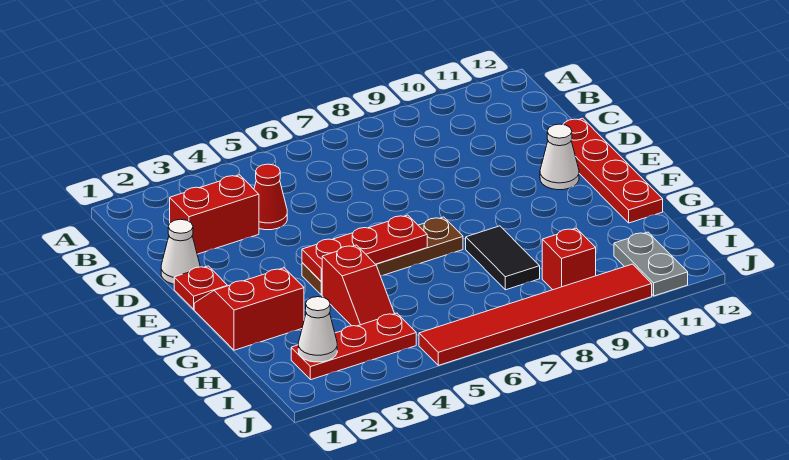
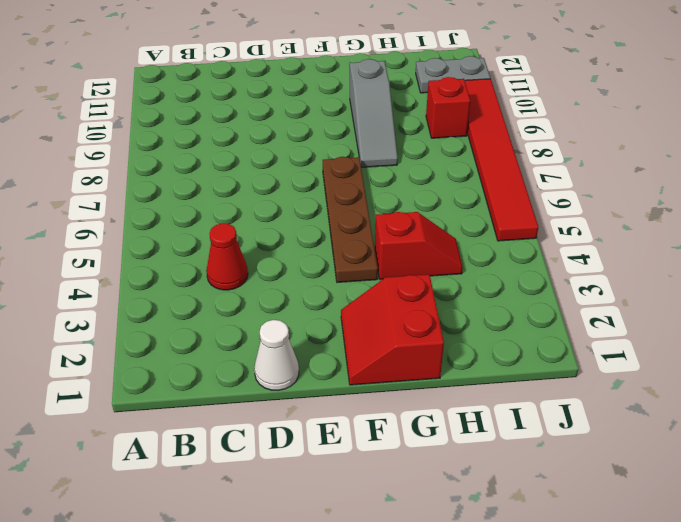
grey 1x3 slope [350,59,398,167] -> black 1x2 tile [466,226,540,290]
none -> red 1x2 brick [170,175,259,254]
none -> red 1x4 plate [564,118,663,223]
none -> red 1x1 plate [174,266,227,309]

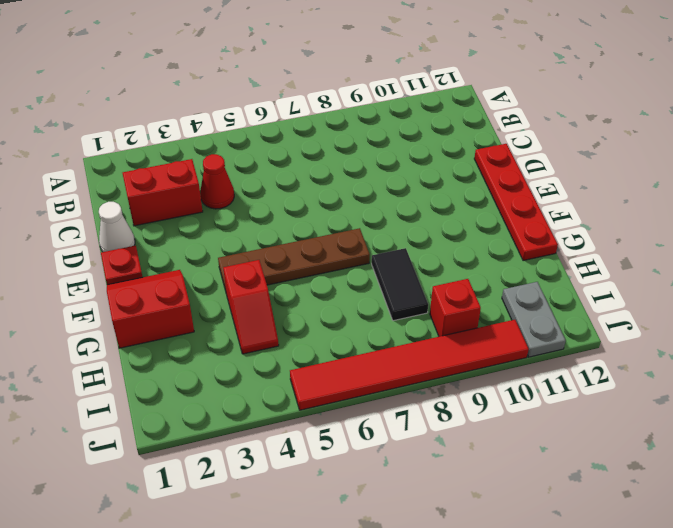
none -> white 1x1 cone [540,124,579,190]
none -> red 1x3 plate [291,313,416,380]
none -> red 1x3 plate [302,215,427,282]

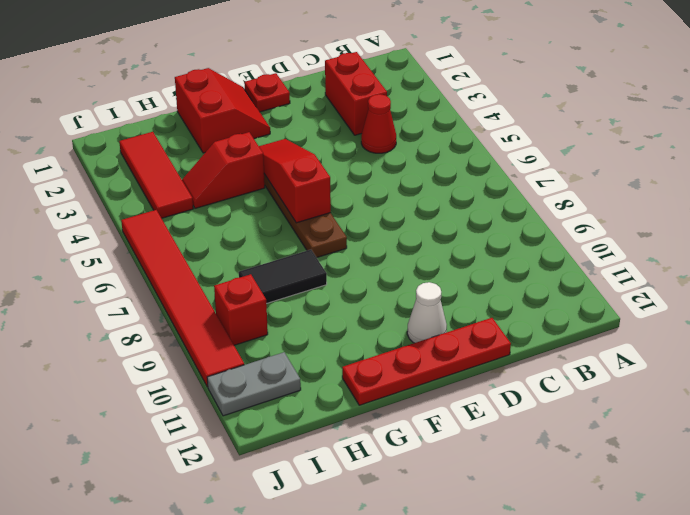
red 1x3 slope [259,139,331,223] -> red 1x3 plate [302,215,427,282]
red 1x3 tile [119,132,193,218] -> red 1x3 plate [291,313,416,380]
none -> white 1x1 cone [161,219,200,284]
none -> white 1x1 cone [298,297,337,362]

